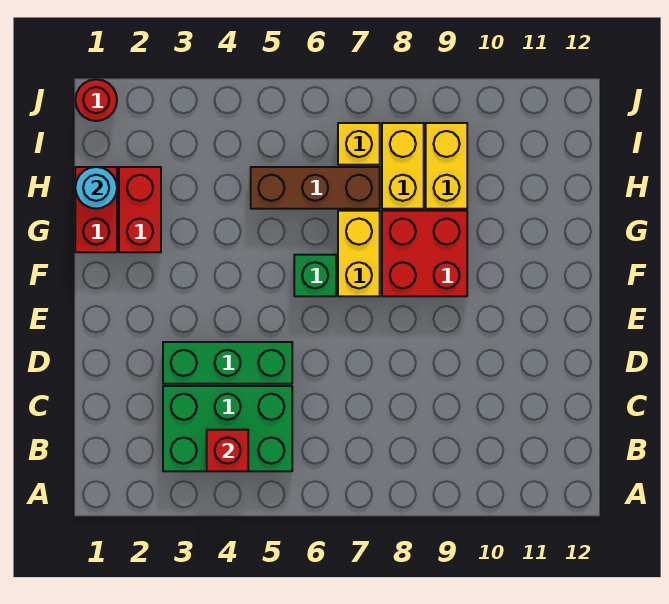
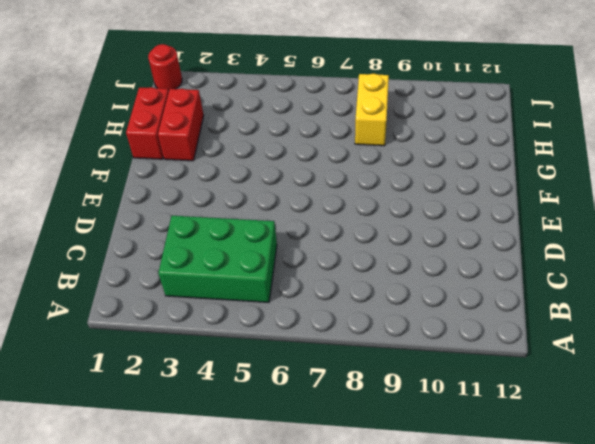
none -> green 1x3 brick [163,342,292,384]
none -> green 1x1 brick [294,255,336,296]
none -> yellow 1x2 brick [338,211,380,296]

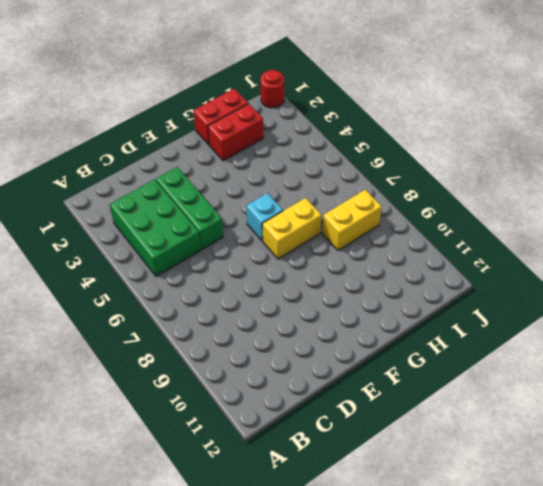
cyan 1x1 brick [246,193,283,241] -> green 1x1 brick [294,255,336,296]
none -> red 2x2 brick [382,211,467,296]
none -> brown 1x3 brick [251,167,380,209]
none -> yellow 1x2 brick [426,123,467,209]

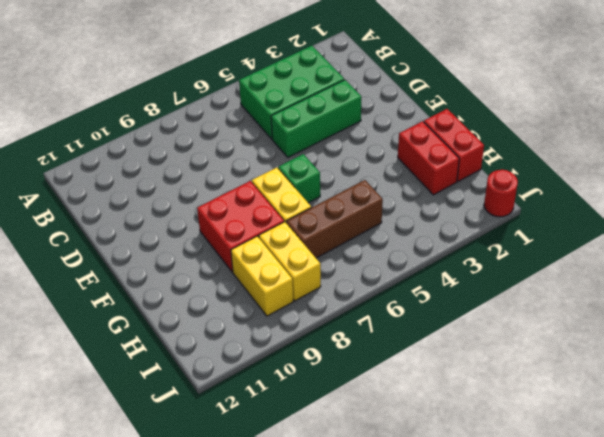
none -> yellow 1x1 brick [338,123,380,165]
none -> red 1x1 brick [207,430,248,471]
none -> cyan 1x1 round brick [75,167,117,209]

